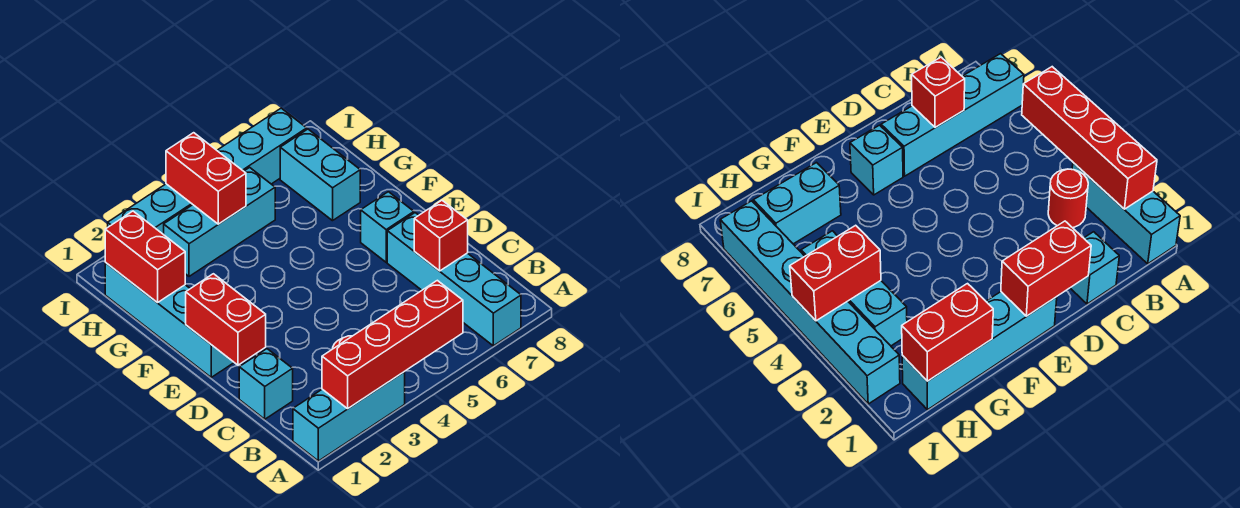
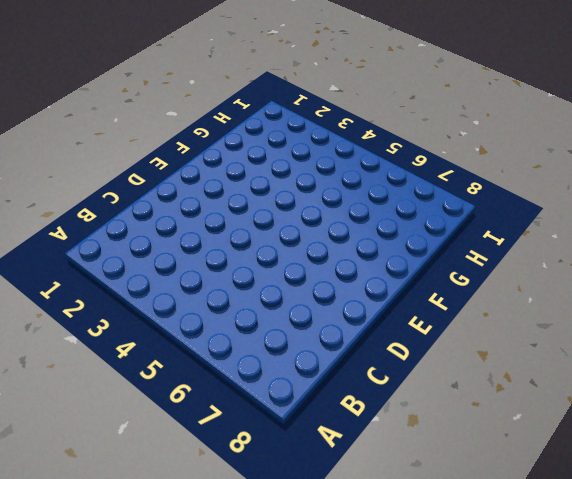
none -> cyan 1x3 brick [293,372,405,461]
none -> cyan 1x4 brick [387,213,521,346]
none -> red 1x1 round brick [1048,169,1088,228]

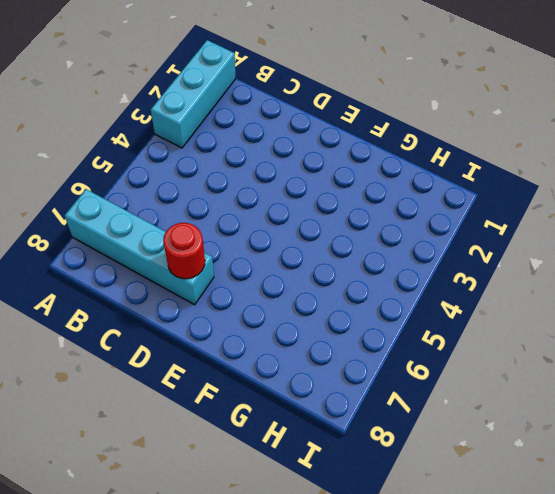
red 1x1 round brick [163,223,205,279] -> red 1x1 round brick moved to [1048,169,1088,228]
none -> cyan 1x1 brick [239,349,293,419]
none -> cyan 1x4 brick [105,263,234,377]
none -> cyan 1x1 brick [361,192,414,262]

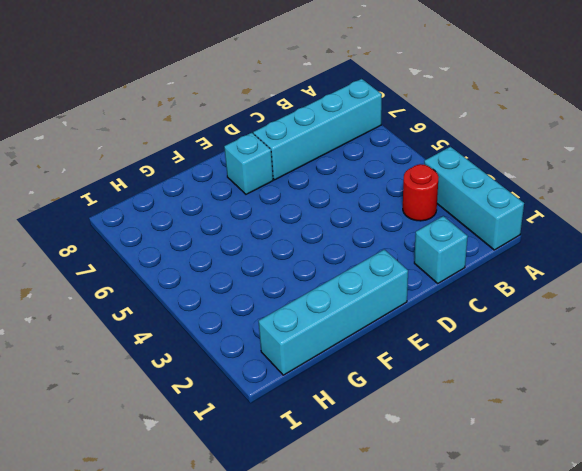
none -> cyan 1x2 brick [280,129,360,221]
none -> cyan 1x3 brick [164,167,275,276]
none -> cyan 1x6 brick [108,108,307,235]

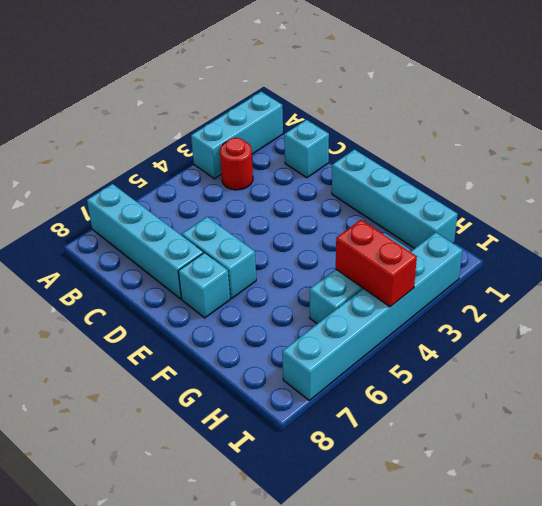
cyan 1x2 brick [182,217,256,298] -> cyan 1x2 brick moved to [280,129,360,221]
none -> red 1x4 brick [322,280,463,409]
none -> red 1x1 brick [414,200,468,271]
none -> red 1x2 brick [186,274,266,365]

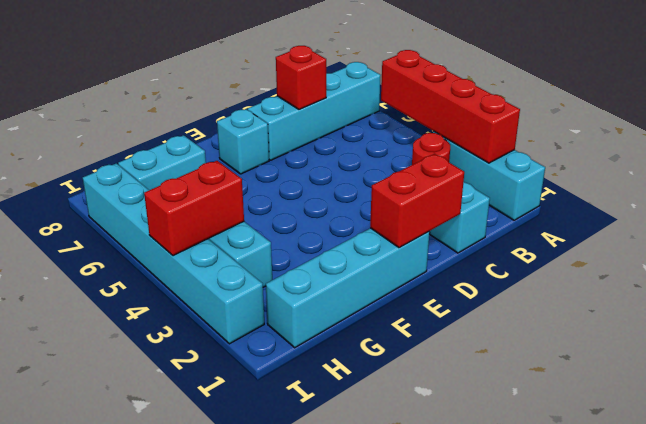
none -> red 1x2 brick [105,211,185,303]

